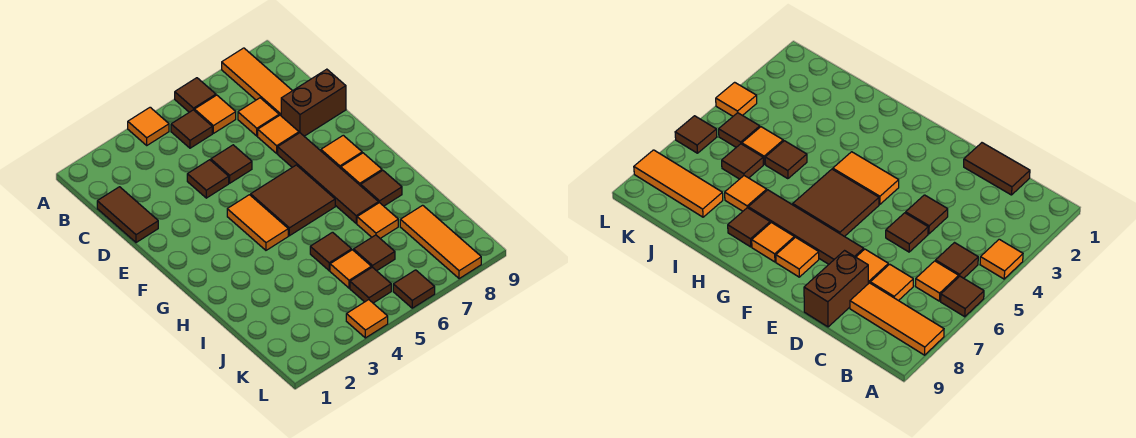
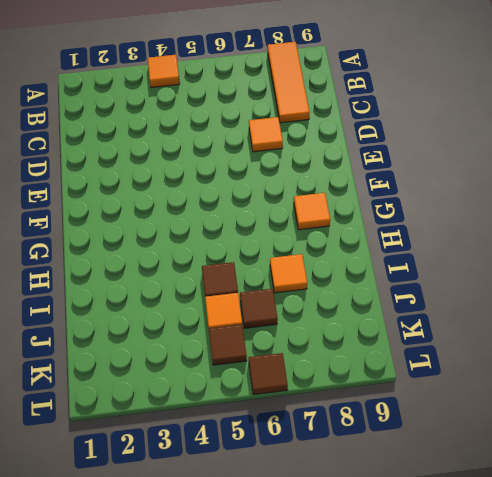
none -> brown 1x1 tile [175,78,216,112]
none -> brown 1x1 tile [171,110,212,148]
none -> orange 1x1 tile [195,95,236,133]

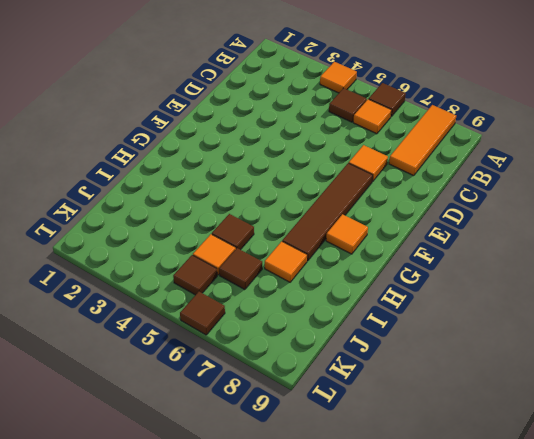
none -> brown 1x2 tile [97,187,158,243]
none -> orange 1x1 tile [238,98,279,136]
none -> brown 1x1 tile [187,160,229,198]

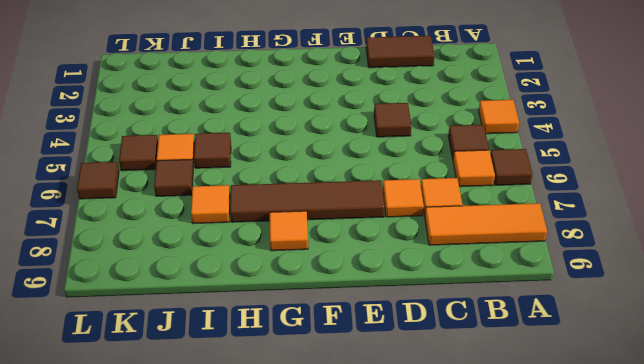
none -> brown 1x1 tile [211,145,252,183]
none -> brown 1x2 brick [281,69,346,136]
none -> orange 1x2 tile [227,195,288,250]

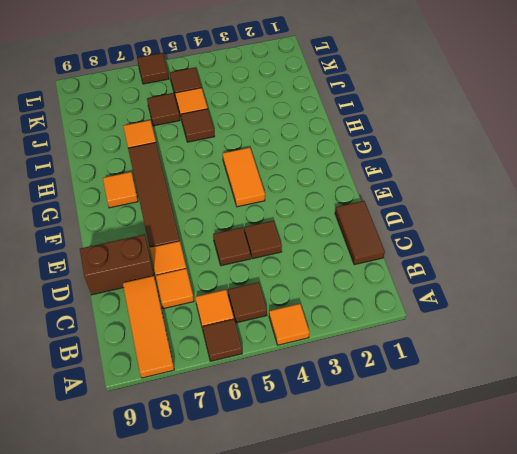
none -> brown 2x2 tile [251,165,335,236]
none -> orange 1x1 tile [321,135,362,168]
none -> brown 1x1 tile [361,171,402,206]

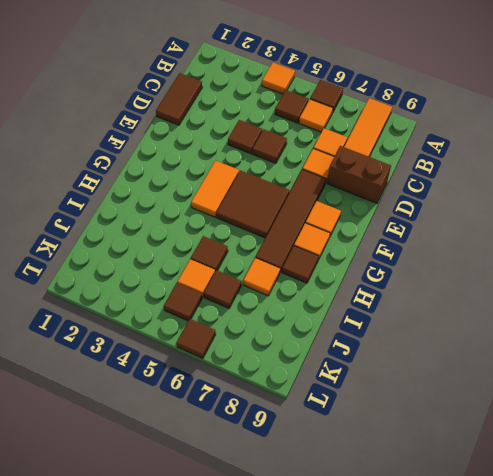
none -> orange 1x3 tile [400,205,481,279]
none -> orange 1x1 tile [346,300,388,338]

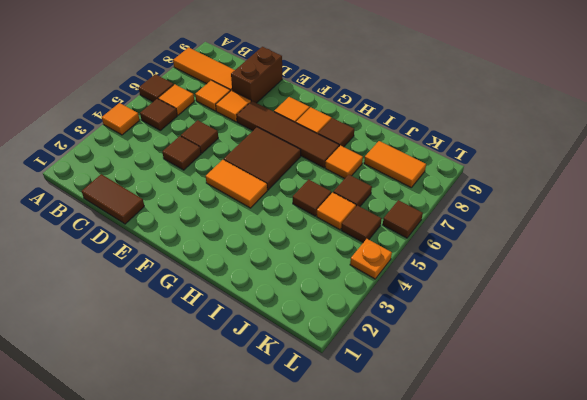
orange 1x2 tile [364,141,426,187] -> orange 1x3 tile [400,205,481,279]
orange 1x1 plate [350,239,392,279] -> orange 1x1 tile [346,300,388,338]

